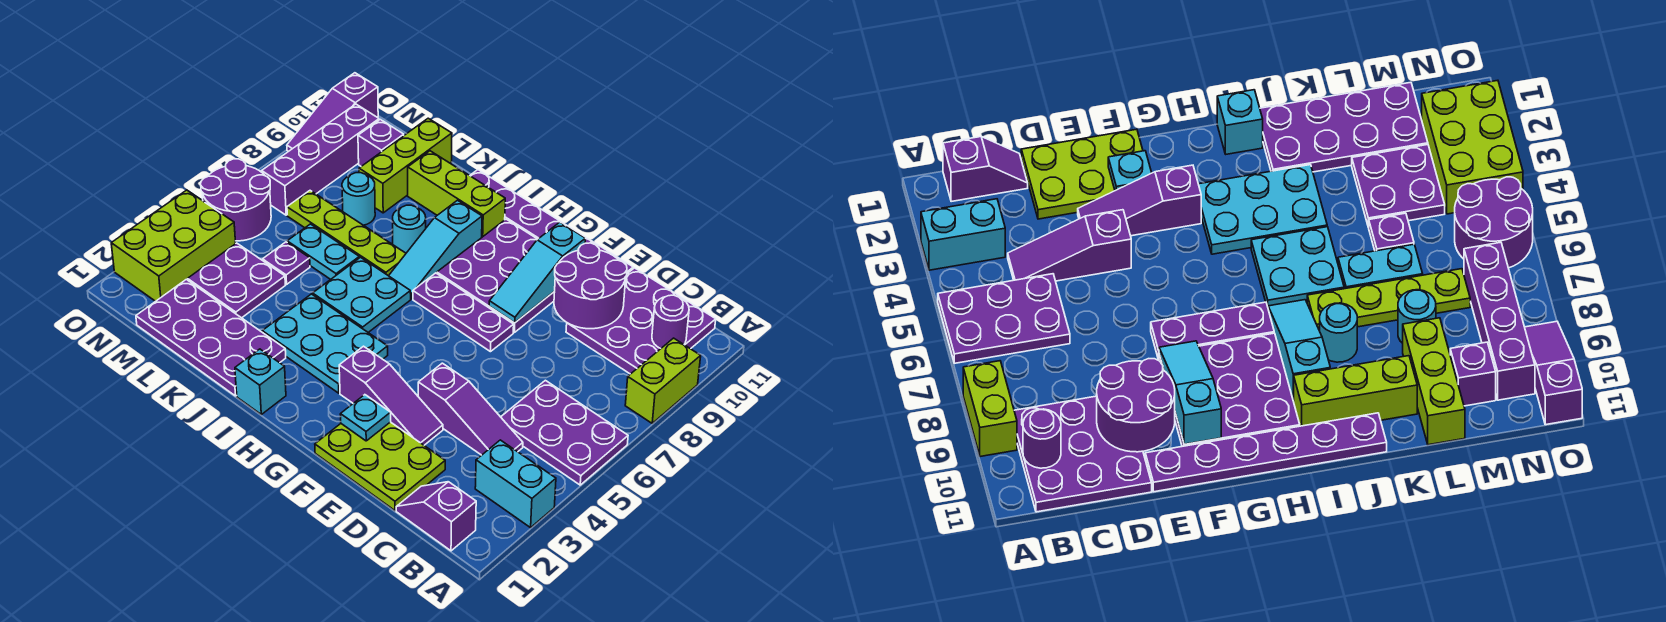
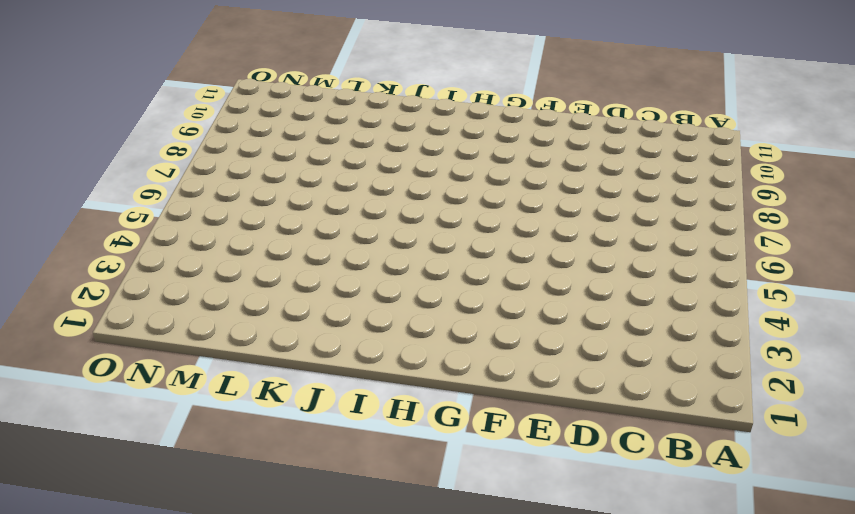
none -> cyan 1x2 brick [475,440,556,528]
none -> purple 2x3 plate [501,380,628,485]
none -> lime 1x2 brick [625,338,701,423]
none -> purple 1x2 slope [396,482,476,551]

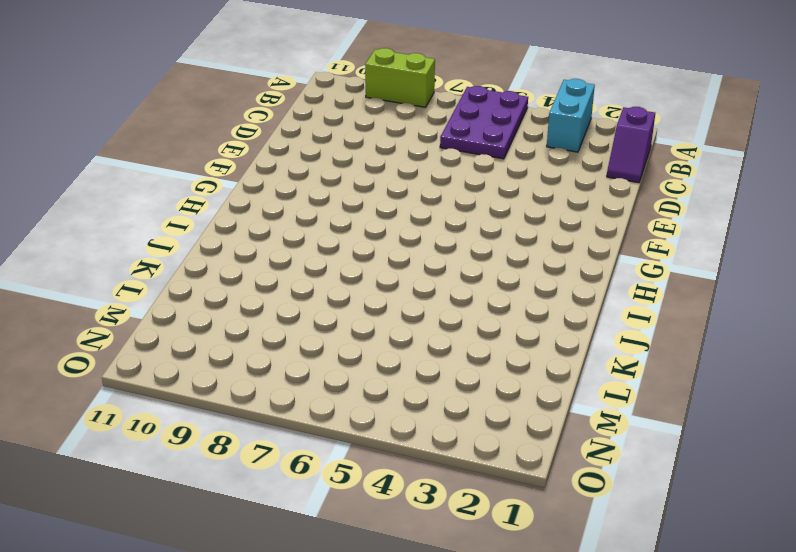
none -> purple 3x3 plate [566,268,716,374]
none -> purple 1x3 slope [418,363,523,455]
none -> lime 2x3 plate [315,422,445,511]
none -> purple 1x3 slope [339,346,443,445]

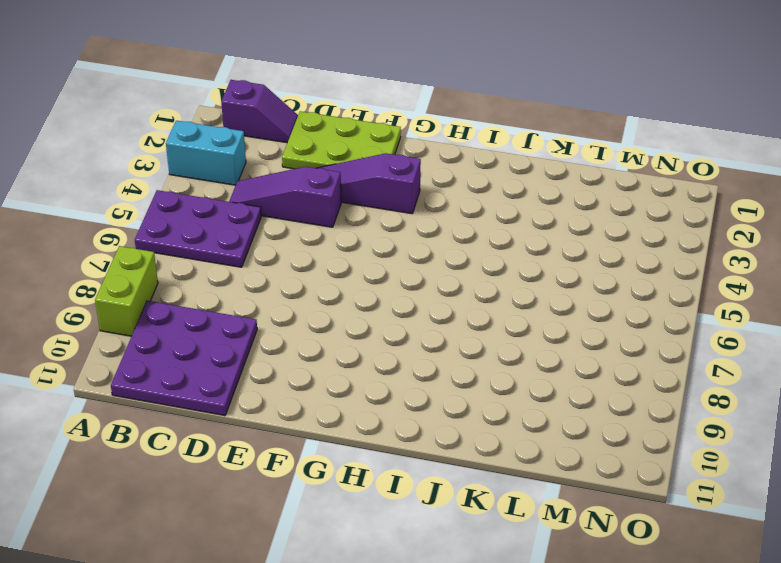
none -> purple 1x6 plate [470,170,633,274]
none -> purple 1x3 plate [413,273,514,352]
none -> purple 3x3 plate [437,219,555,332]
none -> cyan 2x3 plate [262,294,388,393]

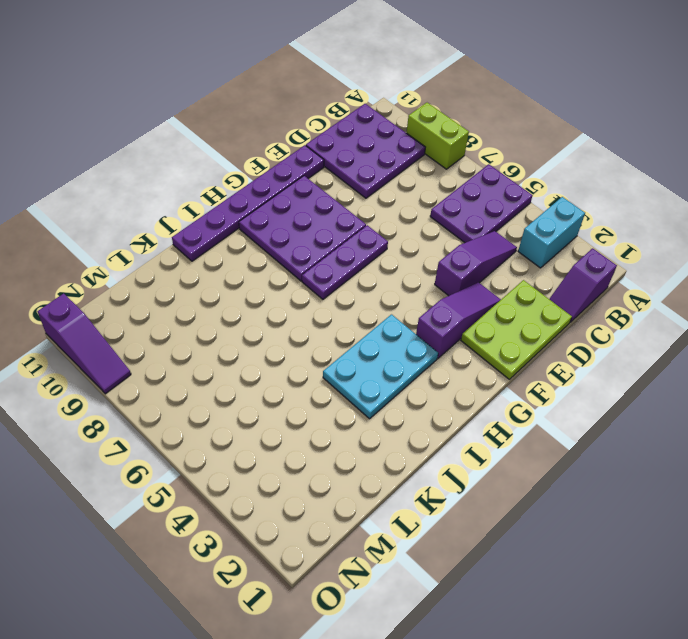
none -> cyan 1x1 brick [235,349,286,414]
none -> cyan 2x2 plate [313,257,411,332]
none -> cyan 1x3 slope [389,200,482,299]
none -> lime 1x3 brick [408,151,505,237]

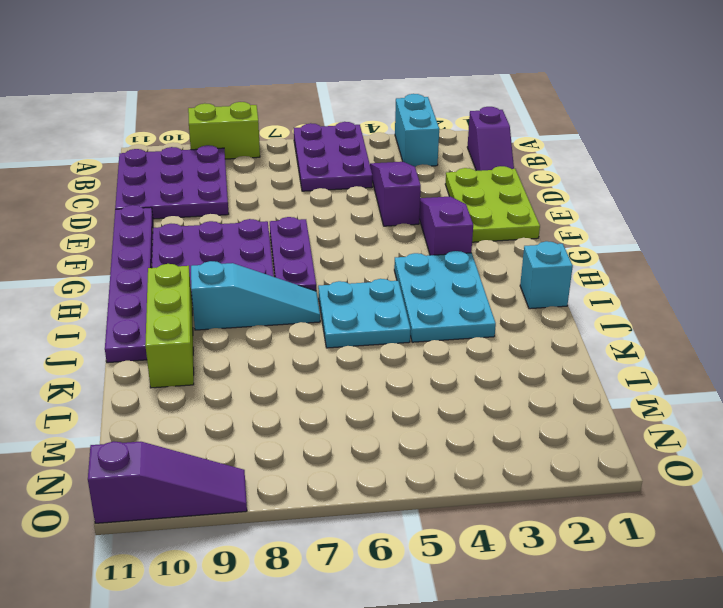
none -> purple 2x4 plate [136,279,286,396]
none -> lime 1x4 plate [287,191,406,276]
none -> cyan 1x1 round brick [393,205,426,253]
none -> cyan 1x2 plate [287,224,359,279]

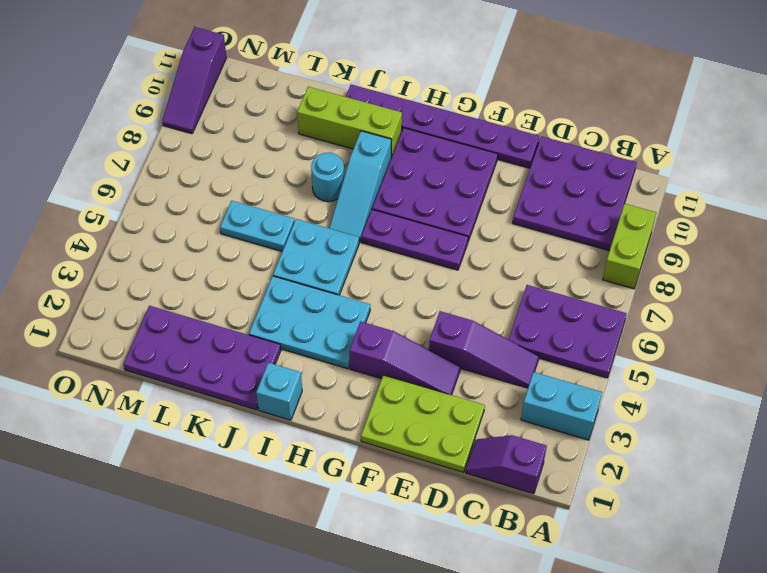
none -> lime 1x4 plate [287,191,406,276]
none -> purple 2x2 plate [188,243,285,318]
none -> purple 1x1 plate [263,242,310,284]
none -> cyan 1x1 round brick [342,173,375,225]

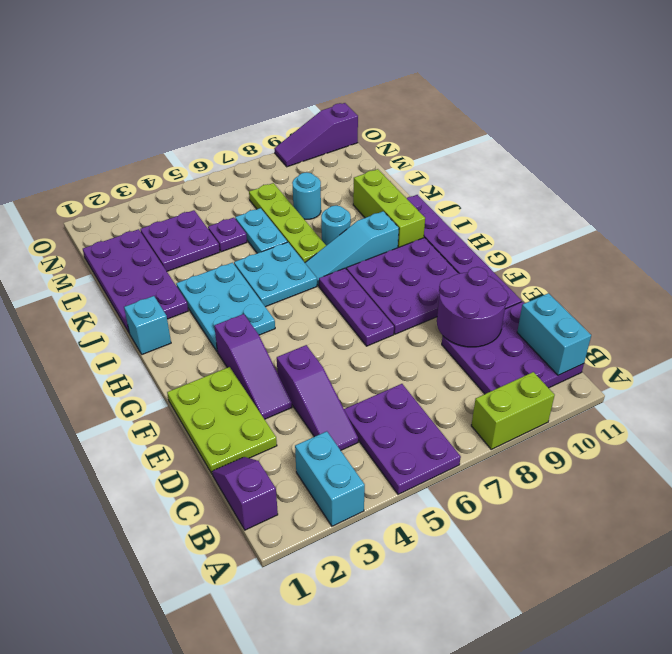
cyan 1x2 brick [517,293,591,375] -> none
none -> lime 1x3 brick [359,118,452,213]
none -> purple 1x1 brick [358,119,404,166]
none -> lime 2x3 brick [111,190,236,301]
none -> purple 2x2 round brick [201,159,271,241]

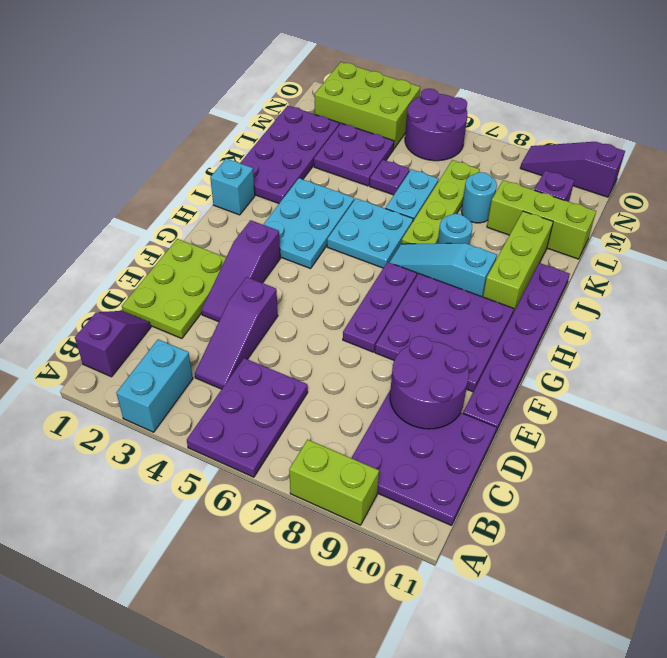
none -> purple 1x4 brick [262,104,379,215]
none -> purple 1x1 round brick [652,295,689,348]
none -> cyan 1x1 plate [340,395,391,441]
none -> cyan 1x3 slope [489,222,585,323]

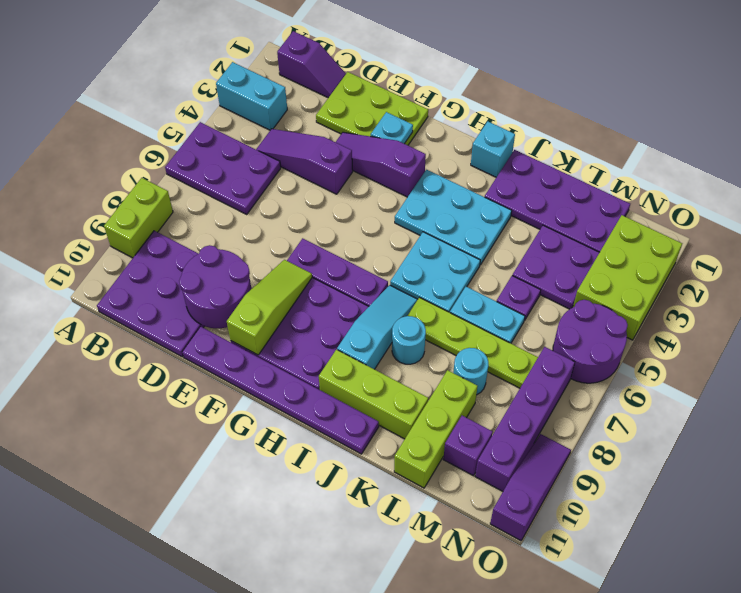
lime 1x3 slope [227,260,312,355] -> cyan 1x3 slope [489,222,585,323]
none -> purple 1x1 round brick [652,295,689,348]

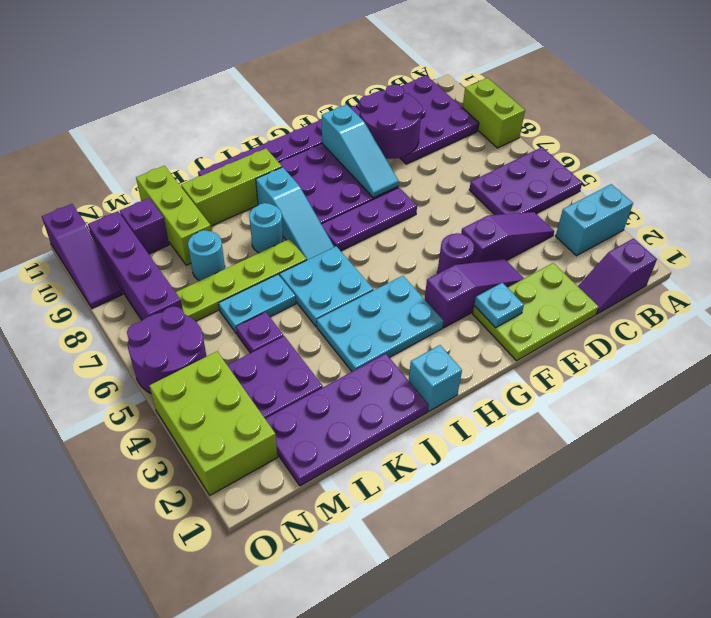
purple 1x1 round brick [437,233,474,273] -> purple 1x1 round brick moved to [652,295,689,348]

